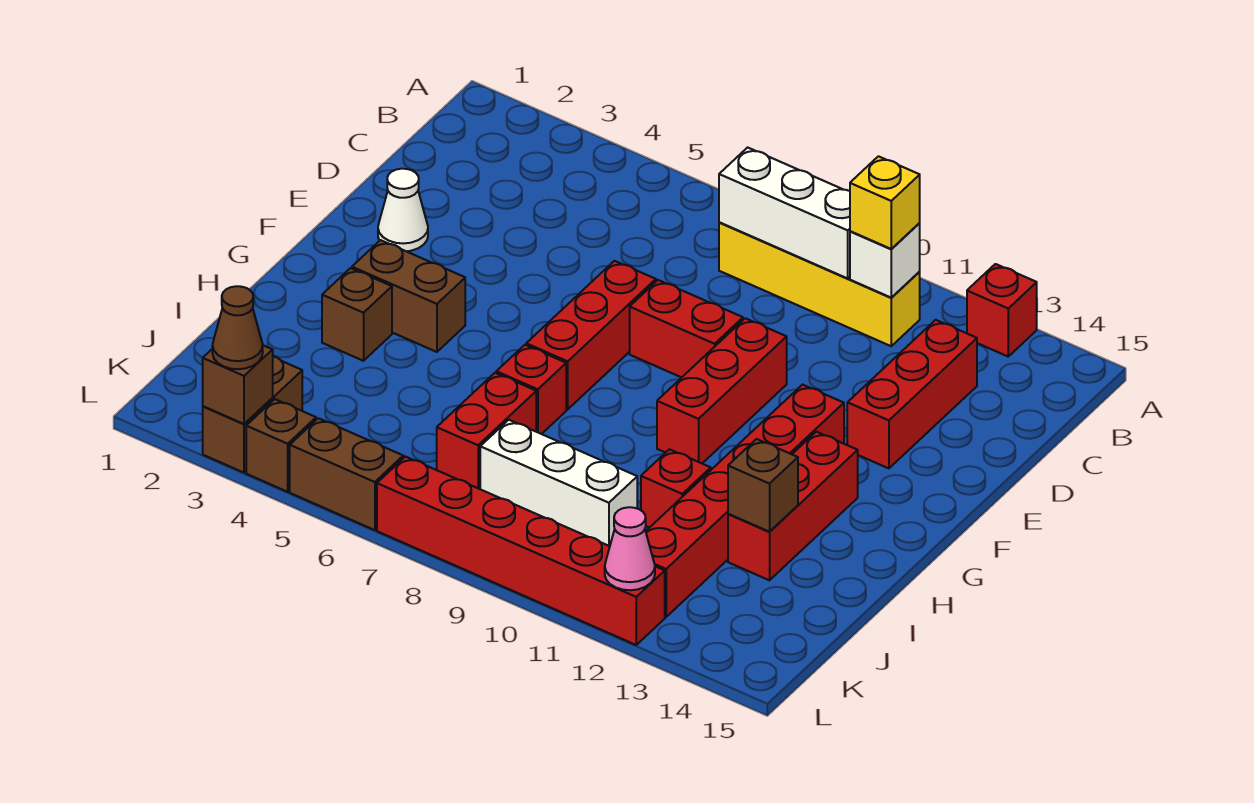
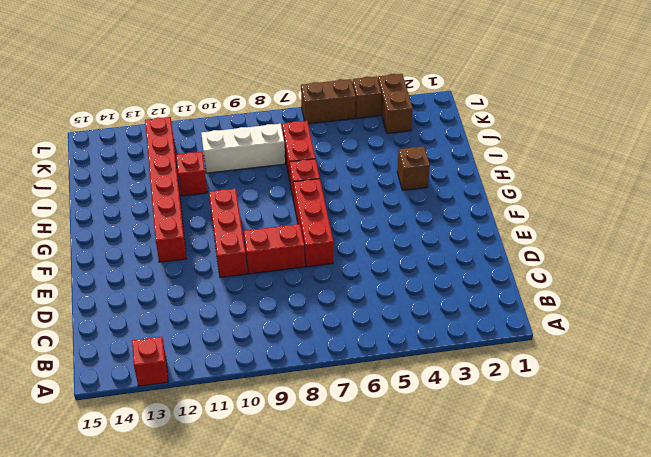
none -> yellow 1x4 brick [719,222,920,346]
none -> red 1x3 brick [847,320,977,468]
none -> white 1x1 cone [378,169,428,251]

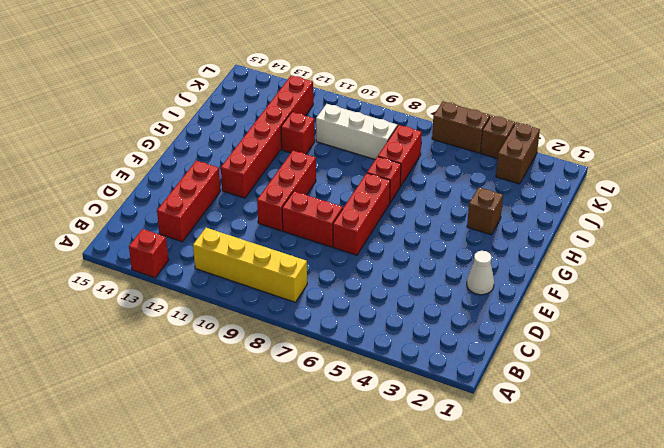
none -> brown 1x2 brick [352,240,465,352]
none -> red 1x3 brick [728,432,858,580]
none -> red 1x6 brick [377,457,665,645]

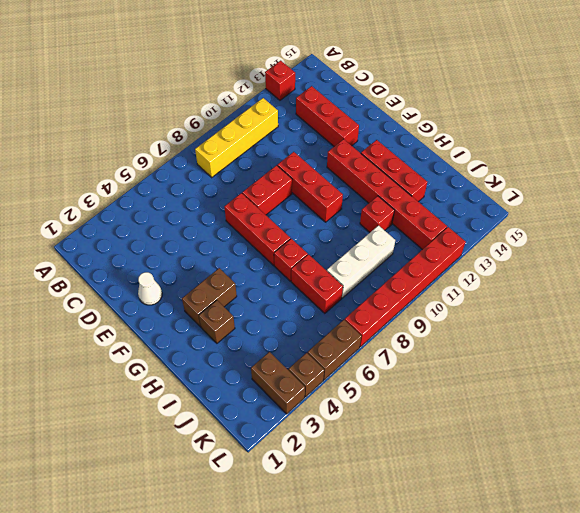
none -> white 1x3 brick [719,147,850,278]
none -> white 1x1 brick [850,223,920,297]
none -> brown 1x1 brick [728,439,798,532]

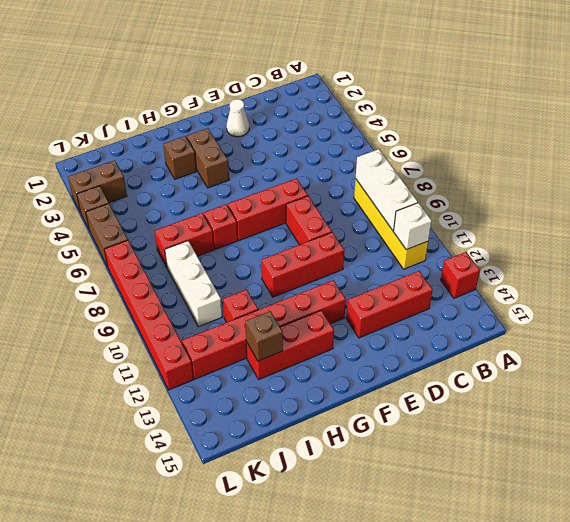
none -> brown 1x1 brick [203,345,273,424]
none -> pink 1x1 cone [605,507,655,590]
none -> yellow 1x1 brick [850,156,920,249]

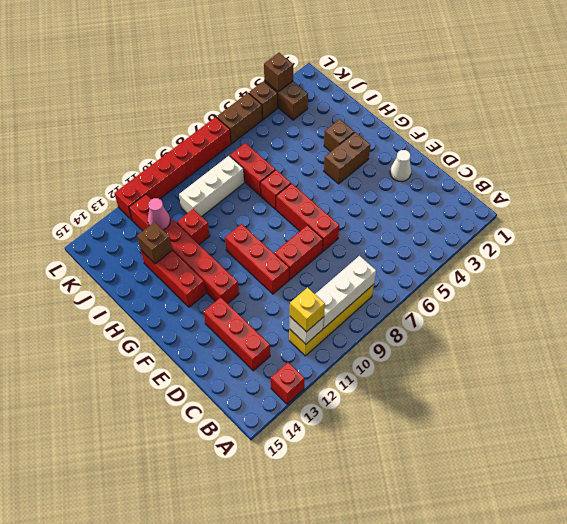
pink 1x1 cone [148,198,170,230] -> pink 1x1 cone moved to [605,507,655,590]
none -> brown 1x1 cone [212,286,263,369]

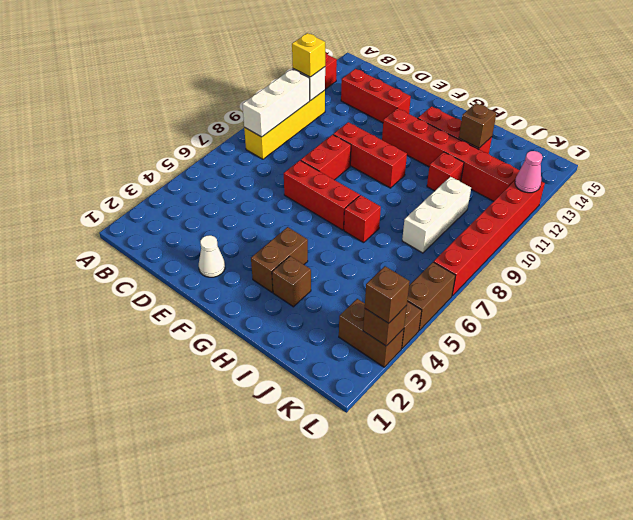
brown 1x1 brick [365,266,410,323] -> brown 1x1 cone [212,286,263,369]
none -> red 1x2 brick [437,373,536,489]

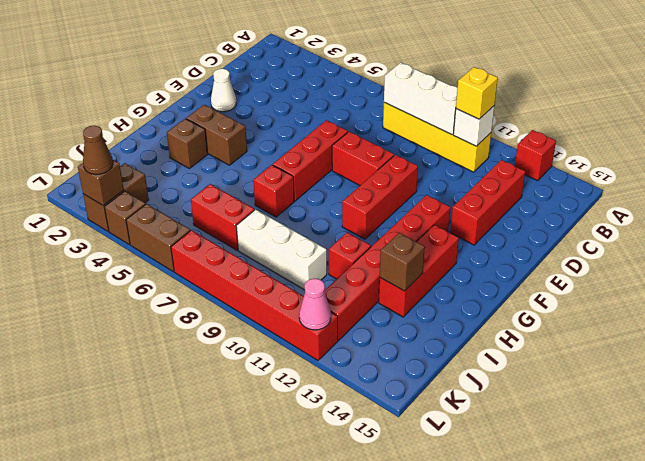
red 1x2 brick [191,184,255,250] -> red 1x2 brick turned to [437,373,536,489]

